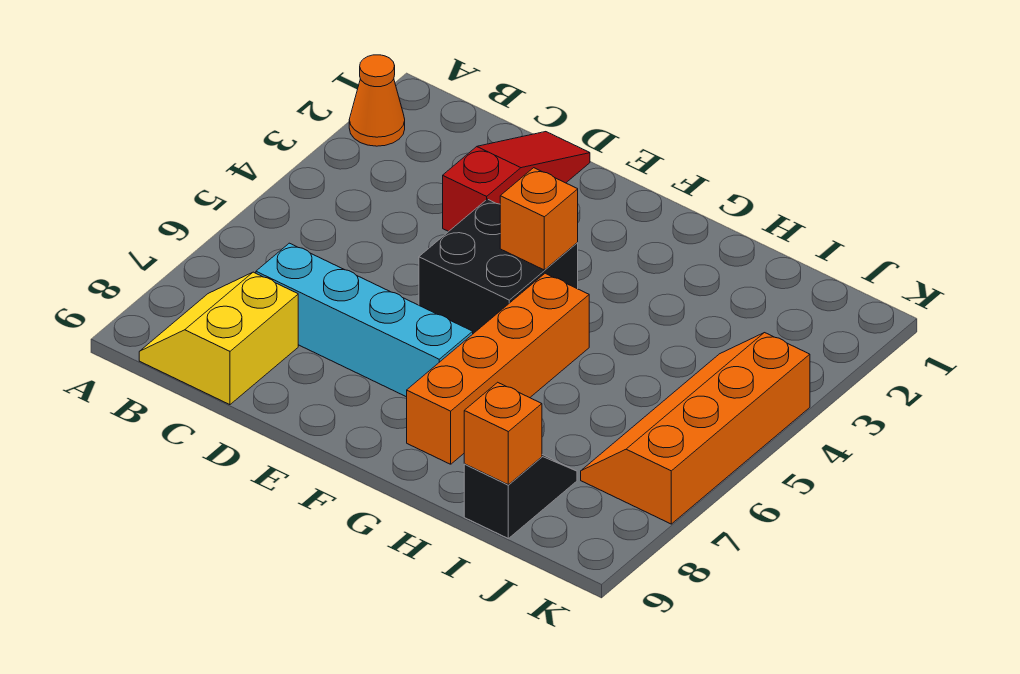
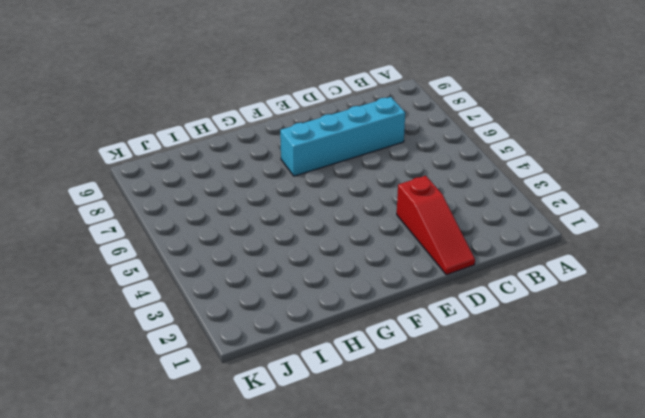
none -> orange 1x1 cone [349,55,405,146]
none -> yellow 2x2 slope [139,272,298,405]

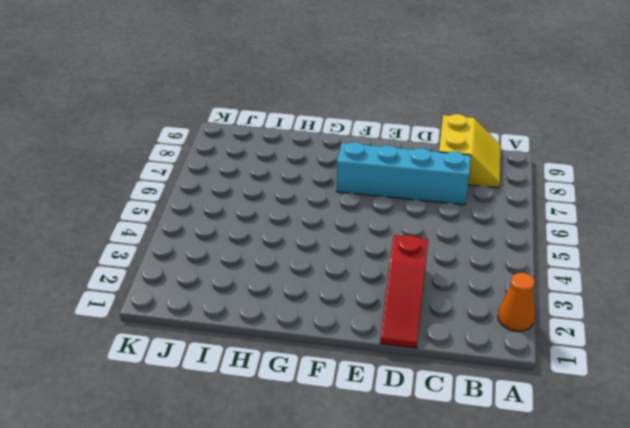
none -> black 2x2 brick [419,199,578,334]
none -> orange 1x4 brick [407,273,589,464]

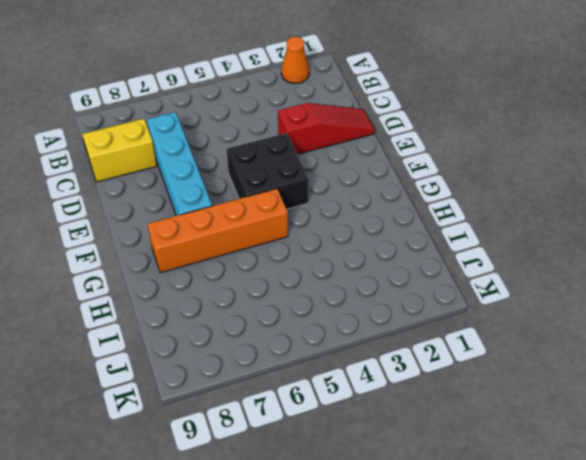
none -> black 1x2 slope [464,455,577,538]
none -> orange 2x4 slope [581,333,810,524]

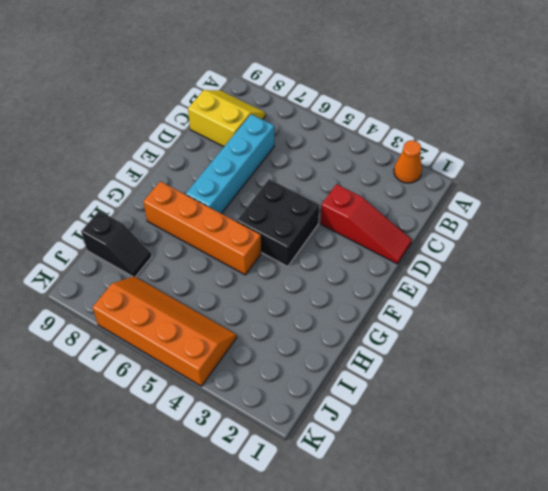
none -> orange 1x1 brick [500,168,578,270]
none -> orange 1x1 brick [464,382,542,485]

